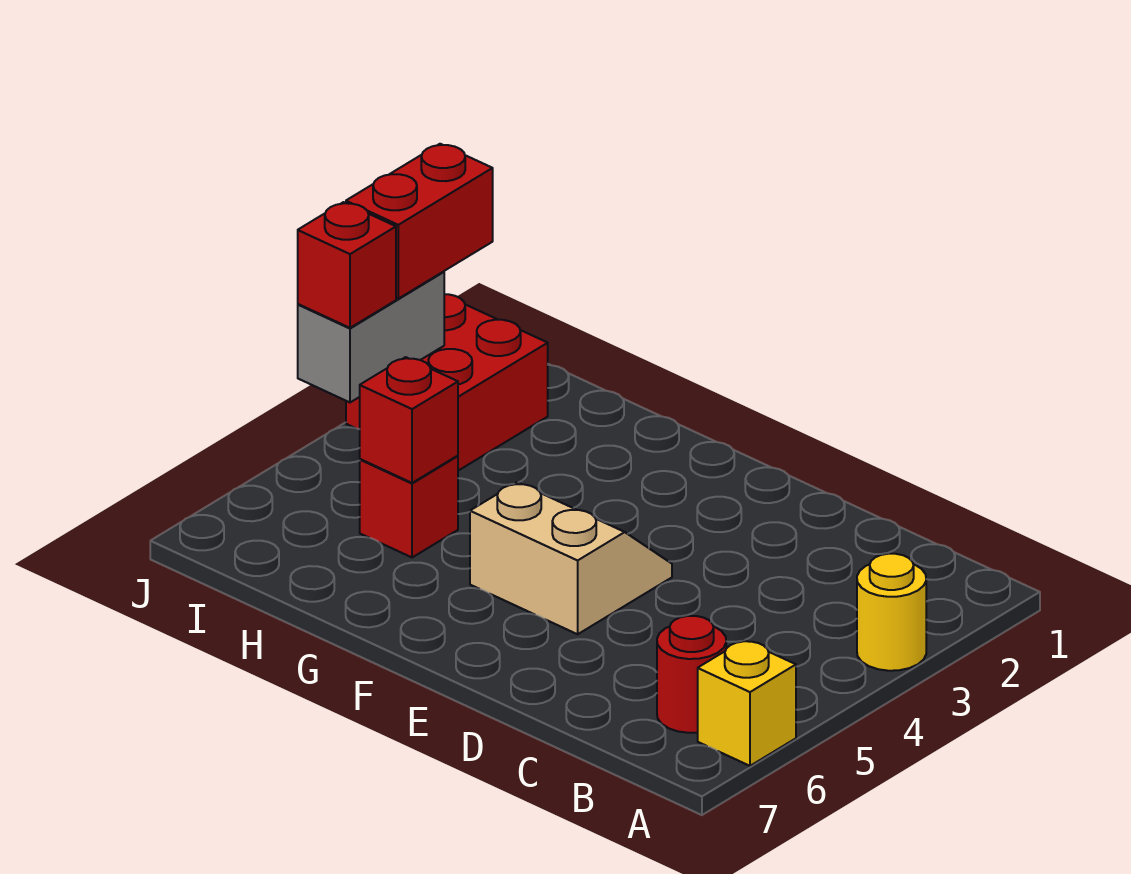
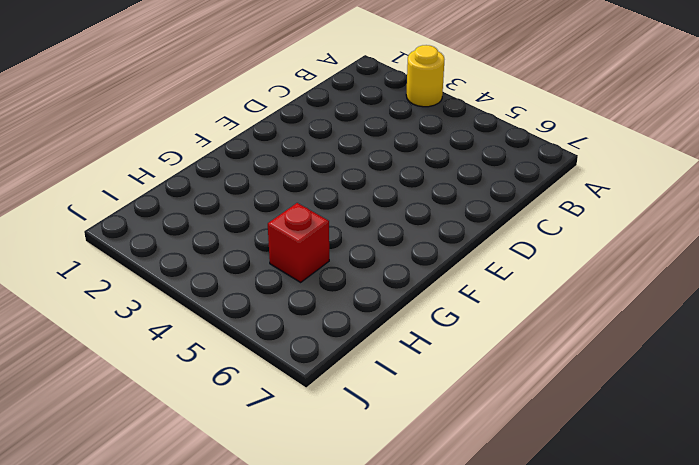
none -> yellow 1x1 brick [698,640,796,766]
none -> red 1x1 round brick [657,616,726,733]

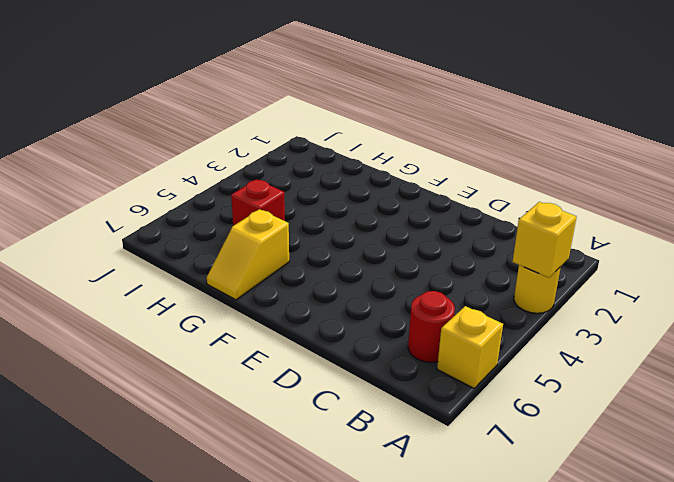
yellow 1x1 brick [512,202,577,278] -> none
yellow 1x2 slope [207,209,289,300] -> none
none -> tan 2x2 slope [470,482,672,634]
none -> red 2x2 brick [346,294,548,471]

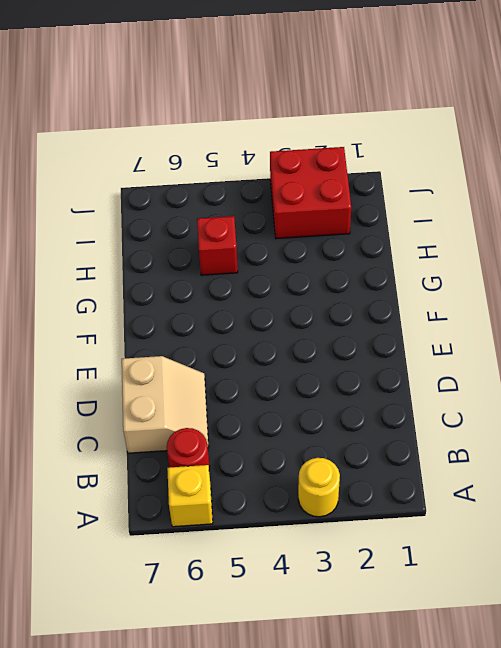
tan 2x2 slope [122,356,209,453] -> tan 2x2 slope moved to [470,482,672,634]
none -> red 1x1 brick [360,357,458,483]
none -> grey 1x2 brick [298,272,444,402]

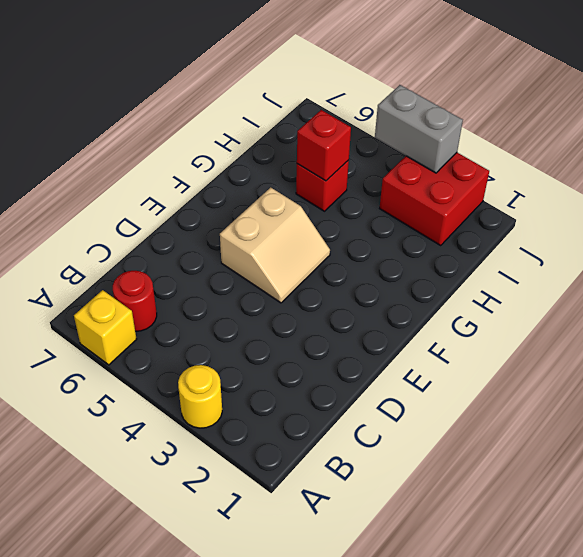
none -> red 1x2 brick [346,144,493,299]
none -> red 1x1 brick [298,202,396,328]

